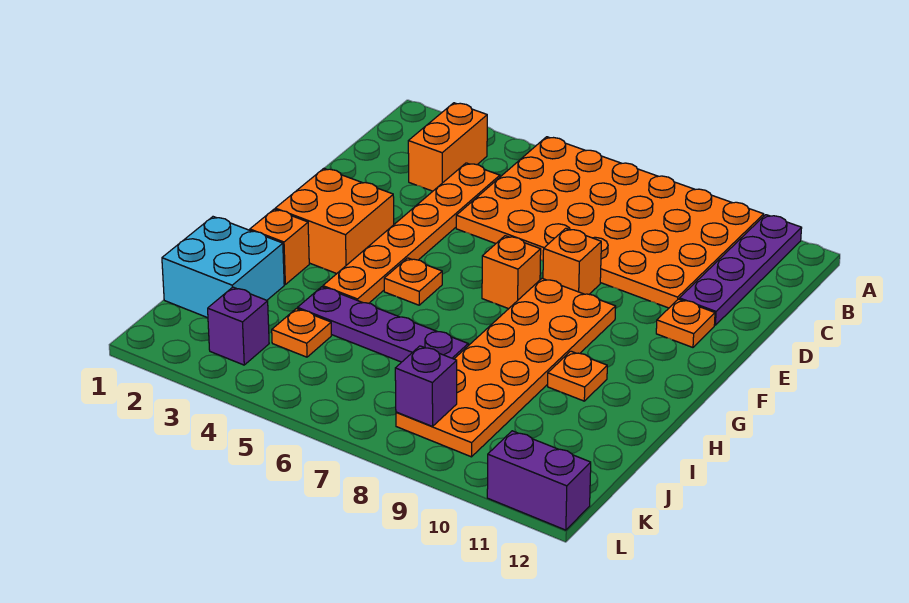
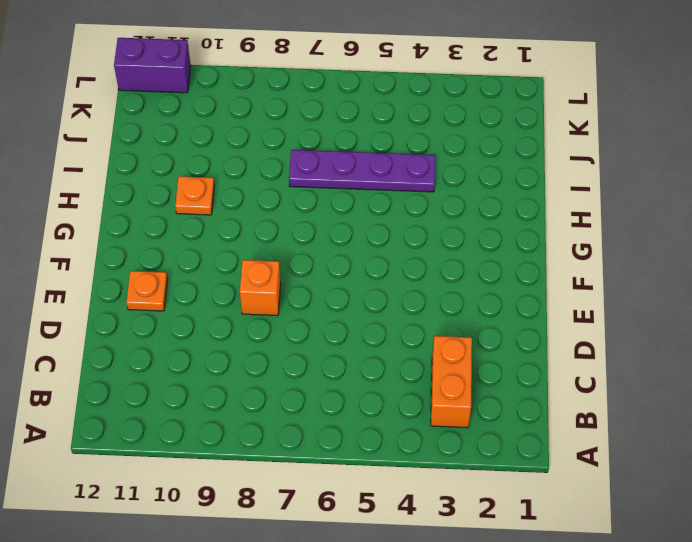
none -> orange 4x6 plate [456,137,764,308]
none -> purple 1x4 plate [679,215,802,325]
none -> orange 1x6 plate [323,163,500,303]

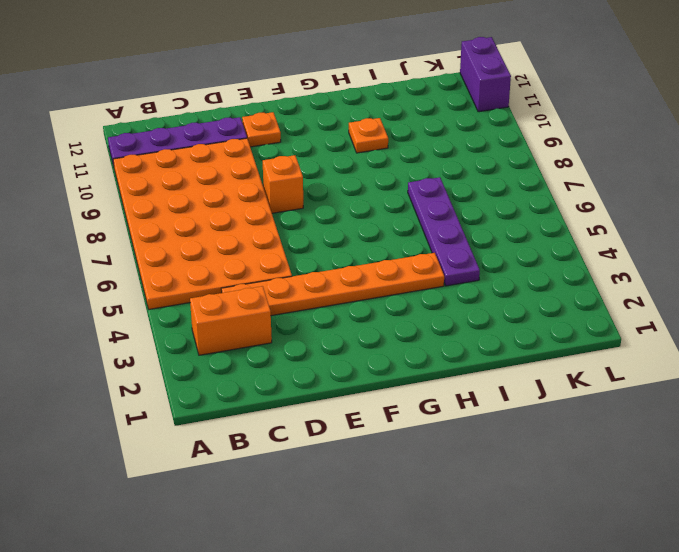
none -> orange 2x2 brick [275,169,394,274]
none -> orange 1x1 brick [482,236,541,309]
none -> orange 2x6 plate [396,278,616,457]

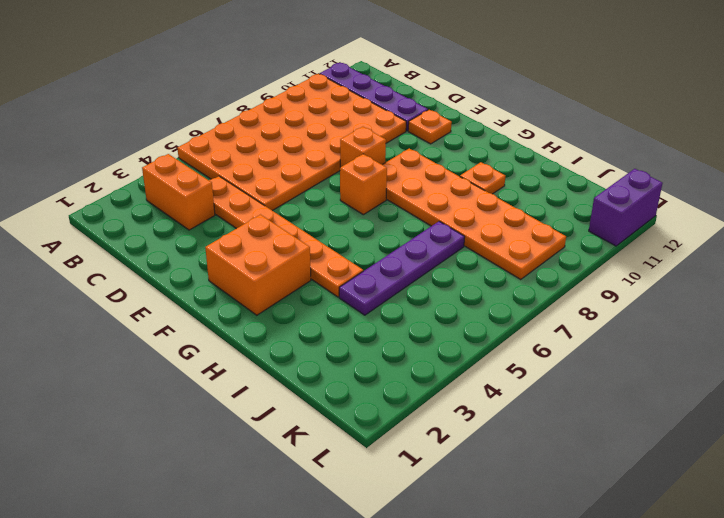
none -> orange 1x1 plate [384,258,442,305]
none -> orange 1x1 brick [250,209,309,284]
none -> cyan 2x2 brick [162,217,284,318]

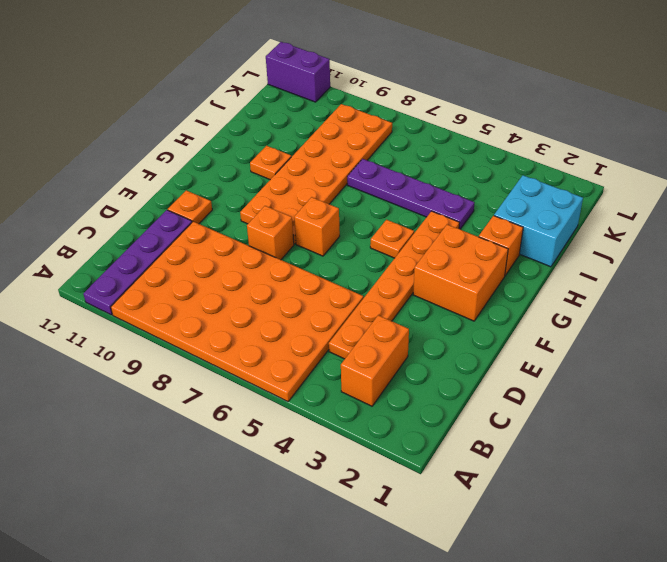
none -> orange 1x1 plate [272,309,331,357]
none -> purple 1x1 brick [208,287,269,365]
none -> purple 1x1 brick [395,346,457,426]

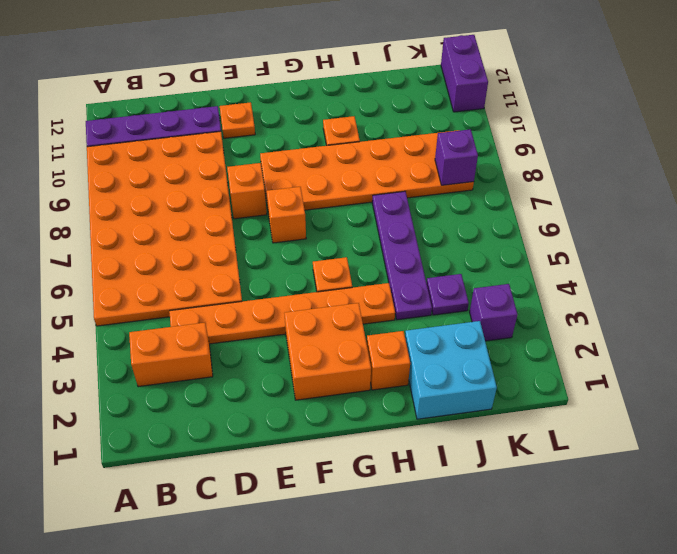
purple 1x1 plate [427,274,469,315] -> orange 1x1 plate [272,309,331,357]

